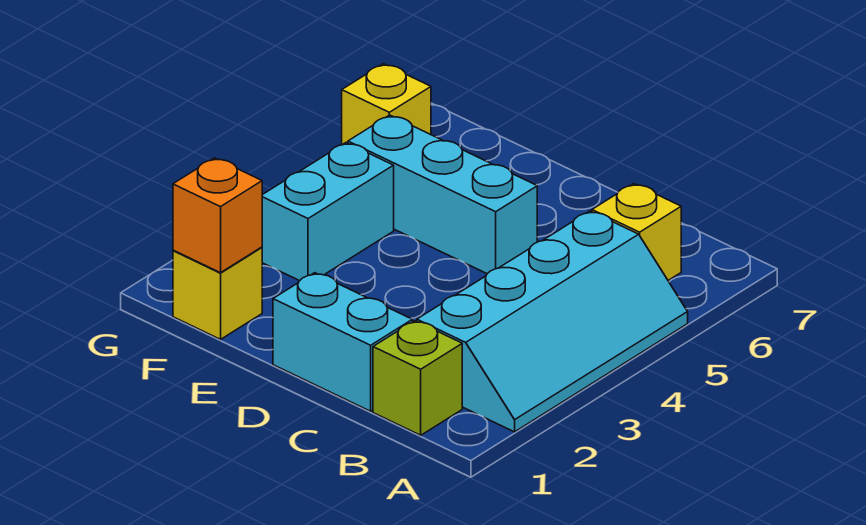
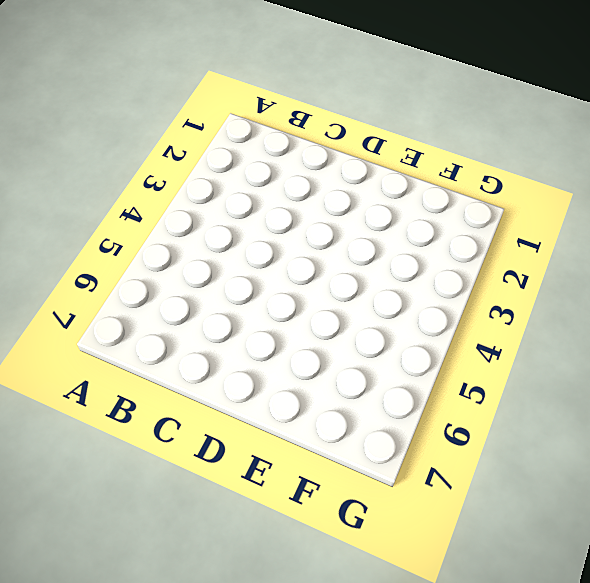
none -> cyan 2x4 slope [417,211,688,432]
none -> lime 1x1 brick [373,321,462,435]

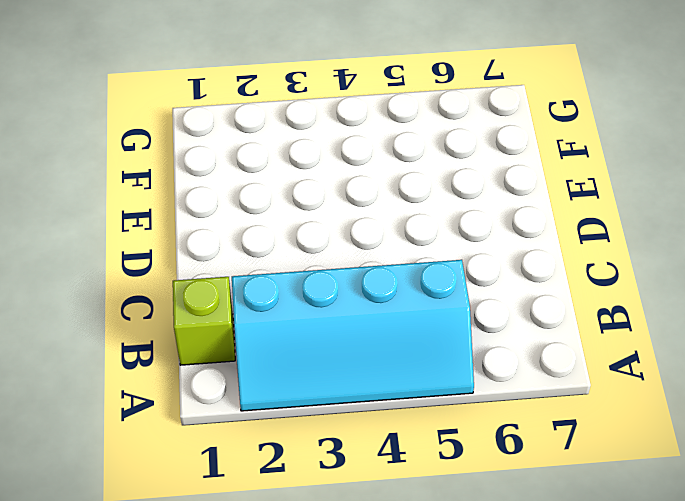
none -> yellow 1x1 brick [592,184,681,280]
none -> cyan 1x2 brick [273,273,412,411]

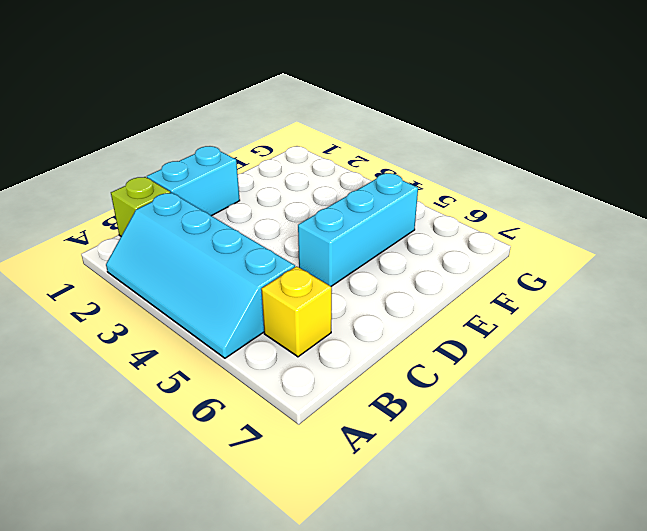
none -> yellow 1x1 brick [173,247,262,339]
none -> cyan 1x2 brick [262,143,394,281]

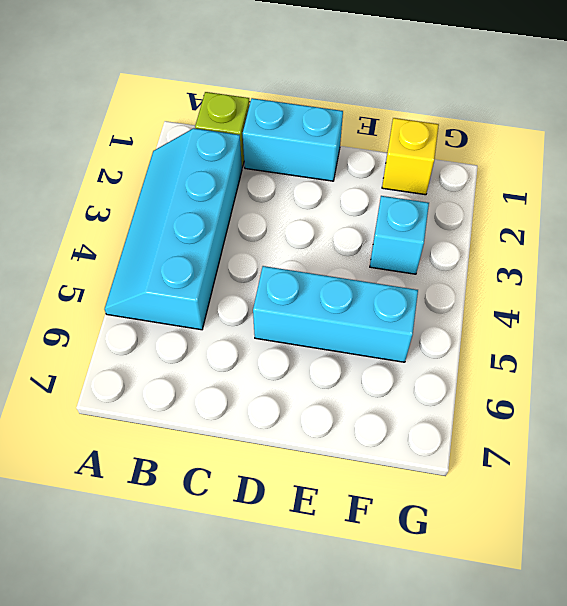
cyan 1x1 brick [370,196,429,274] -> cyan 1x2 brick [262,143,394,281]
none -> yellow 1x1 brick [592,184,681,280]
none -> yellow 1x1 brick [342,64,431,145]

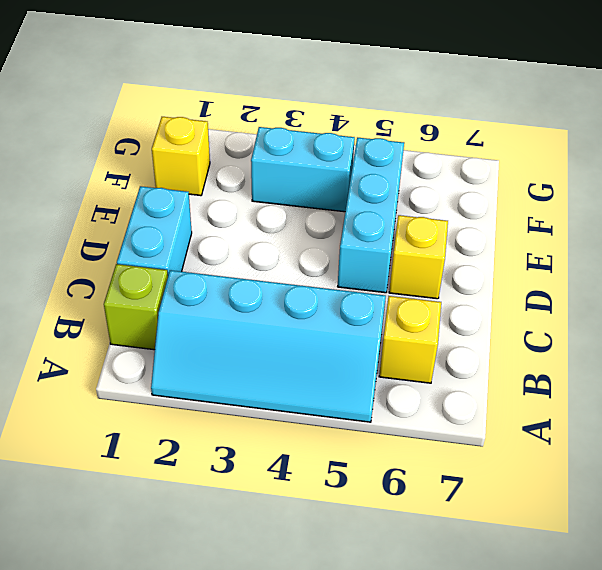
yellow 1x1 brick [389,215,448,299] -> yellow 1x1 brick moved to [342,64,431,145]
none -> orange 1x1 brick [173,158,262,273]

